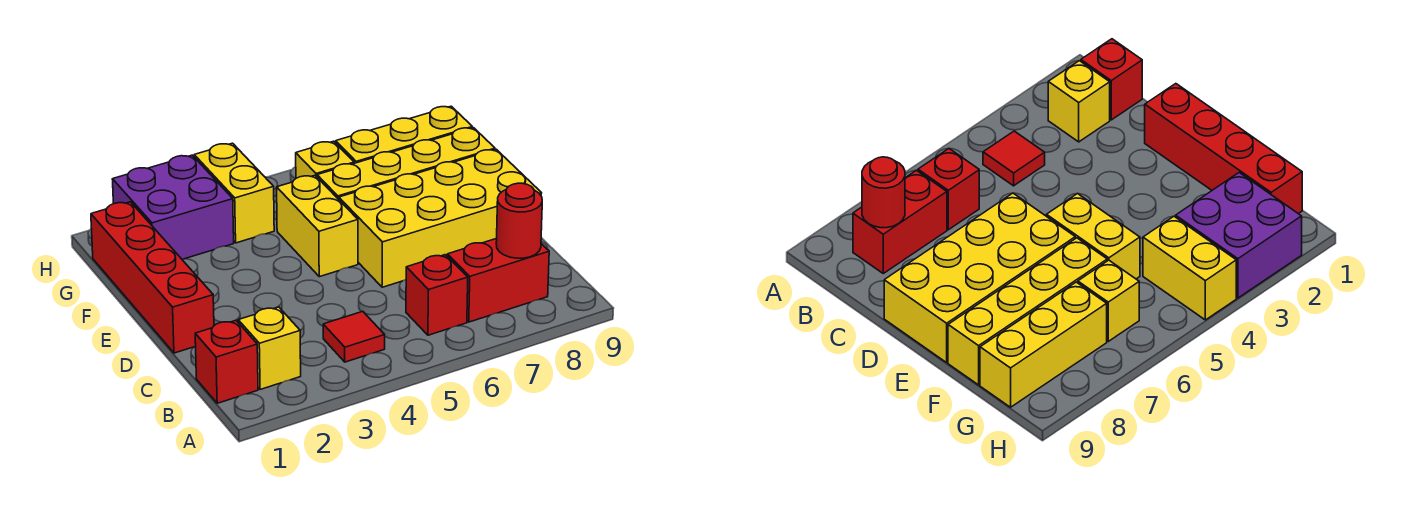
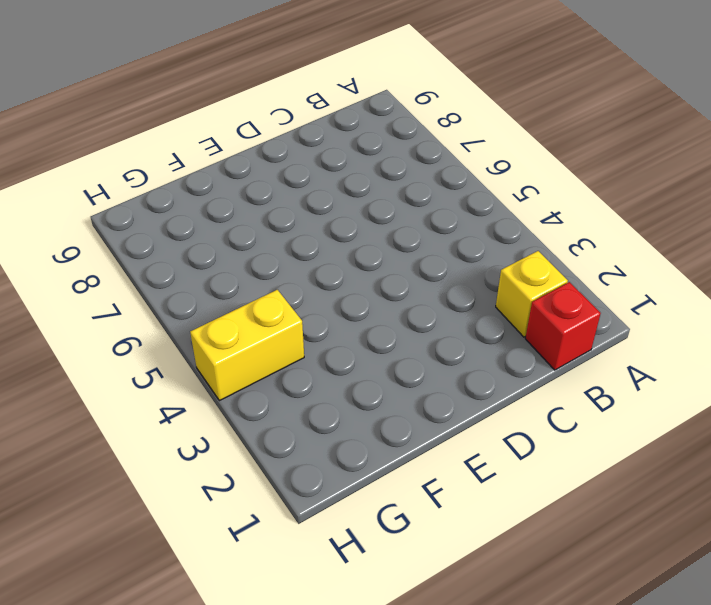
none -> red 1x1 tile [323,311,385,362]
none -> red 1x1 brick [406,255,468,335]
none -> red 1x2 brick [447,238,549,322]

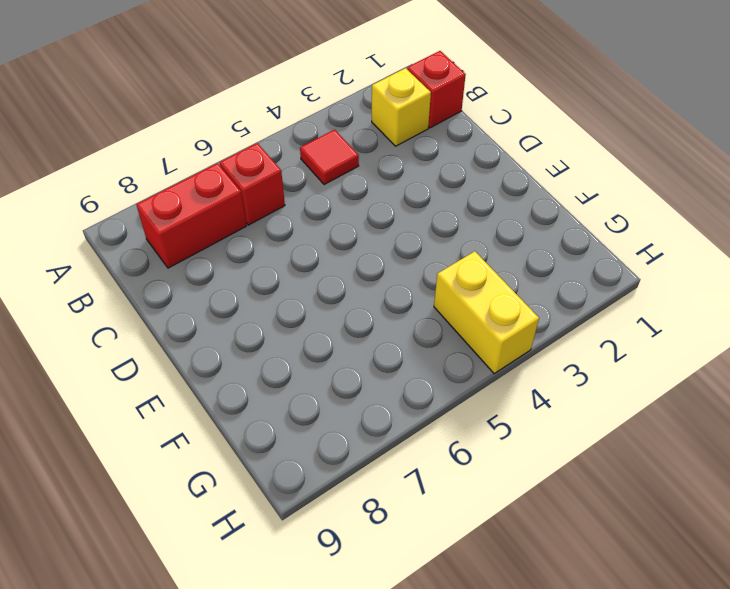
none -> red 1x4 brick [91,202,214,353]
none -> yellow 2x4 brick [339,149,541,287]
none -> yellow 1x2 brick [277,175,358,277]

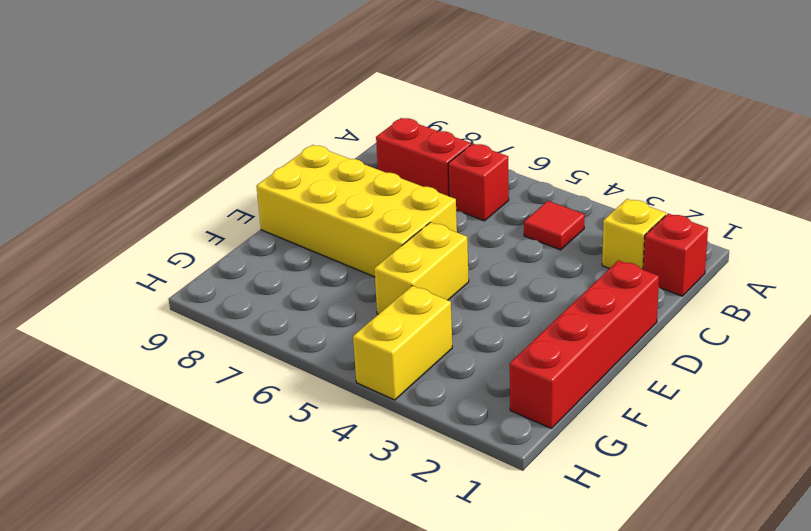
none -> yellow 1x4 brick [317,128,495,199]
none -> purple 2x2 brick [112,155,234,259]
none -> yellow 1x1 brick [296,141,354,178]

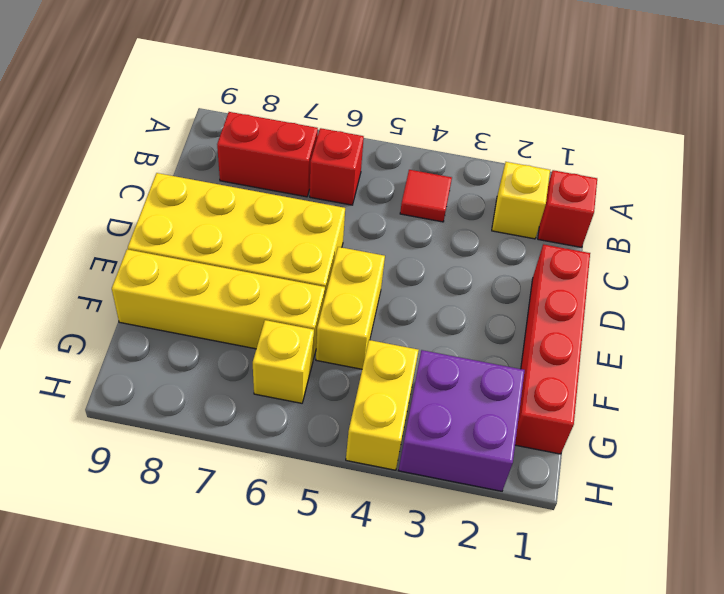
none -> yellow 1x3 brick [336,106,472,163]
none -> red 1x1 round brick [496,183,542,258]

